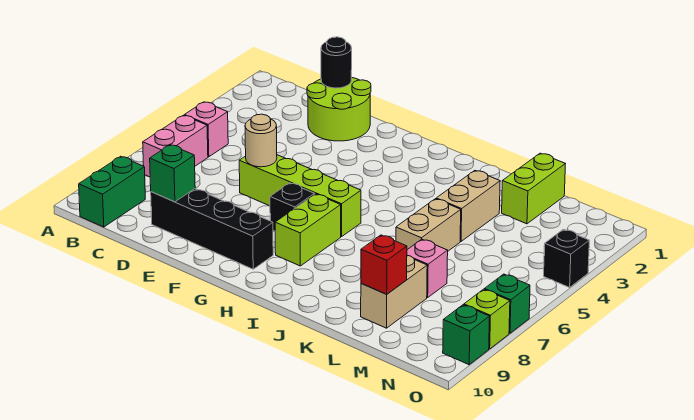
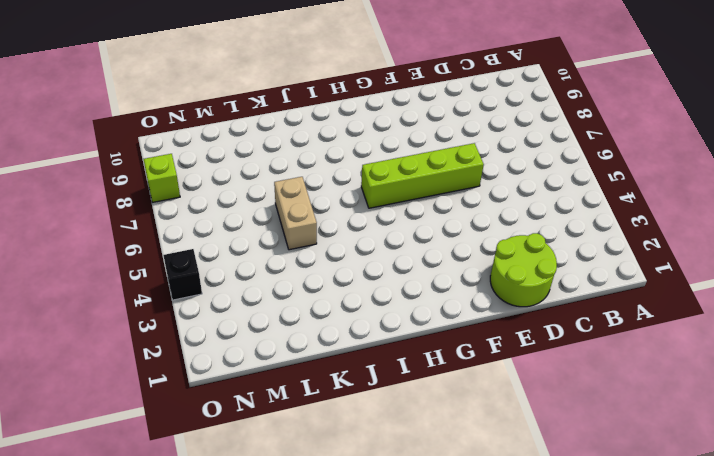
none -> pink 1x1 brick [184,102,228,157]
none -> pink 1x2 brick [143,115,208,177]
none -> green 1x2 brick [79,156,145,227]

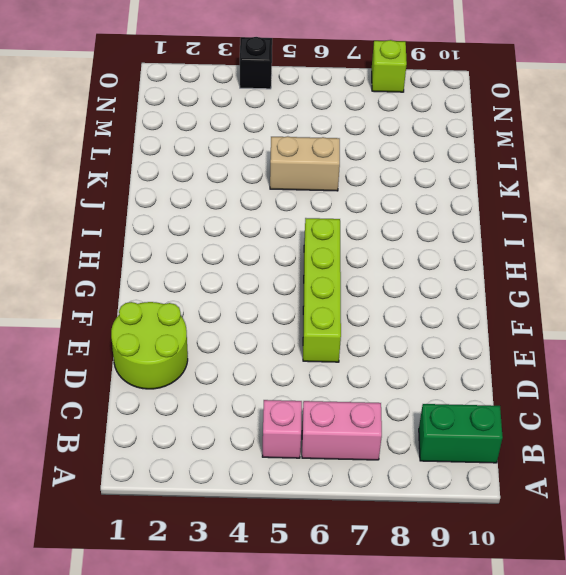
none -> black 1x4 brick [151,189,273,269]
none -> black 1x1 brick [270,183,314,231]
none -> lime 1x2 brick [275,194,341,266]

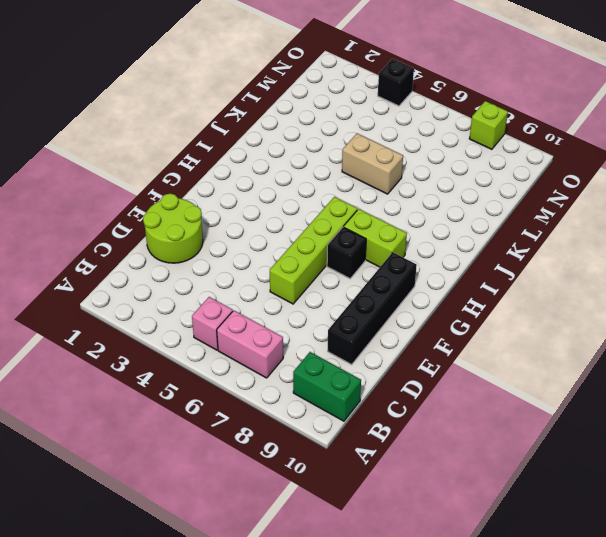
none -> tan 1x2 brick [436,171,500,241]
none -> lime 1x2 brick [502,153,565,224]
none -> pink 1x1 brick [407,239,448,297]

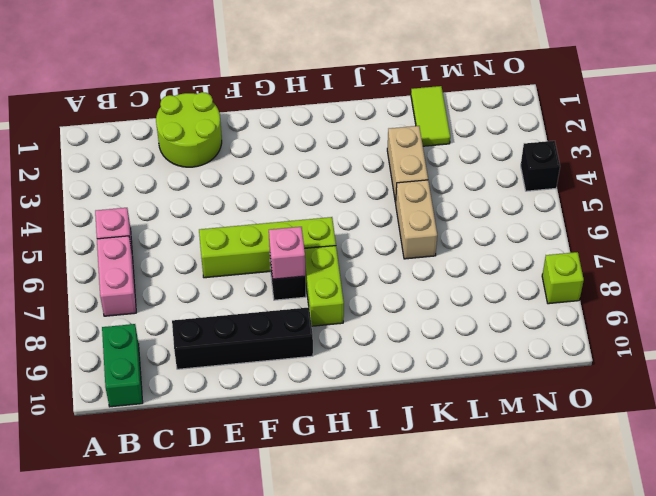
pink 1x1 brick [269,227,305,279] -> pink 1x1 brick moved to [407,239,448,297]
lime 1x2 tile [411,86,450,146] -> lime 1x2 brick [502,153,565,224]
none -> tan 1x2 brick [361,255,427,328]
none -> green 1x1 brick [484,274,530,333]
none -> green 1x1 brick [443,305,490,365]

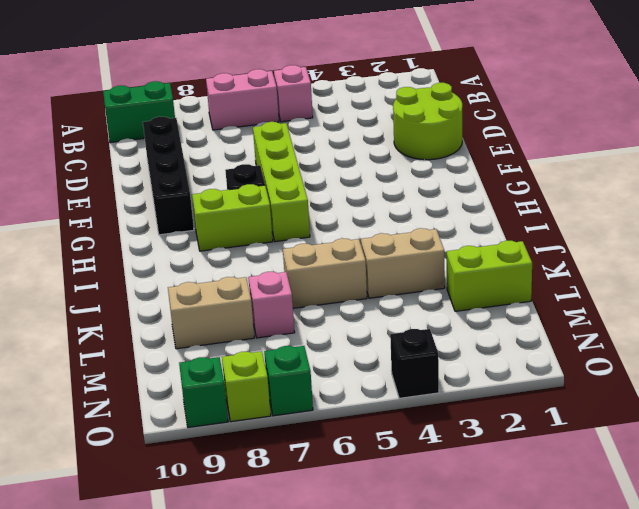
none -> black 1x1 round brick [321,37,352,88]
none -> green 1x1 brick [150,145,195,202]
none -> tan 1x1 round brick [245,114,277,167]

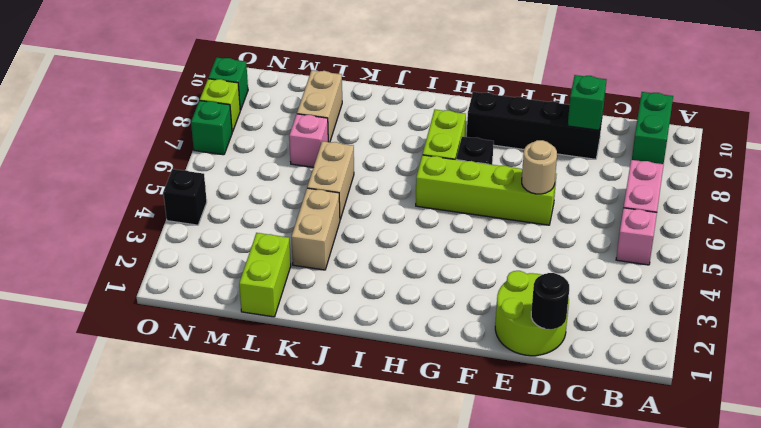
none -> red 1x1 brick [361,235,407,294]

